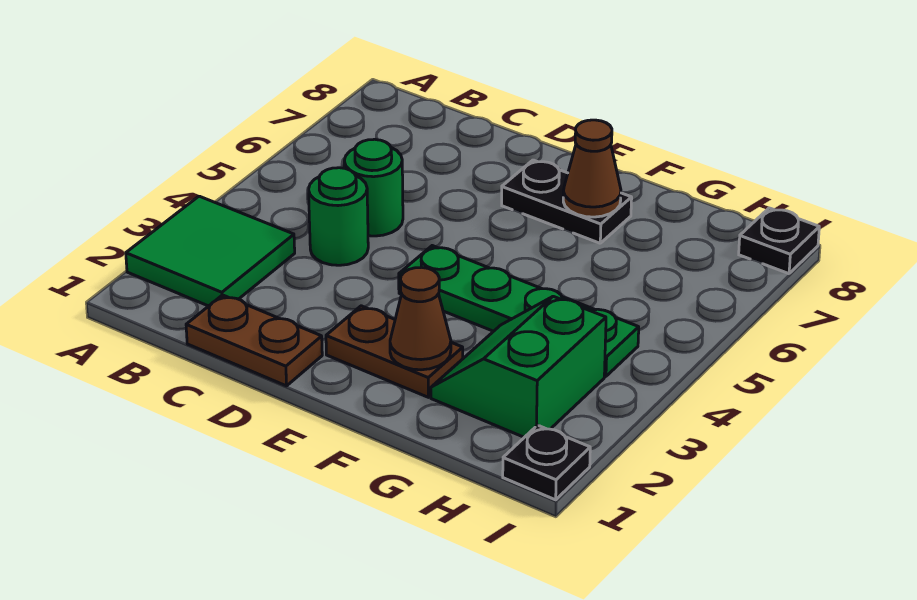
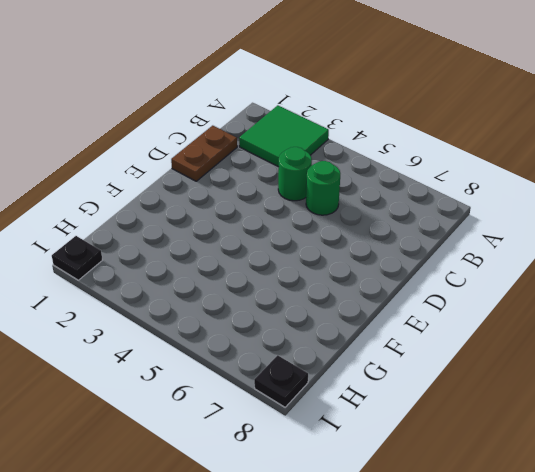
none -> brown 1x2 plate [326,306,463,397]
none -> green 1x4 plate [399,246,639,376]
none -> black 1x2 plate [502,160,632,243]

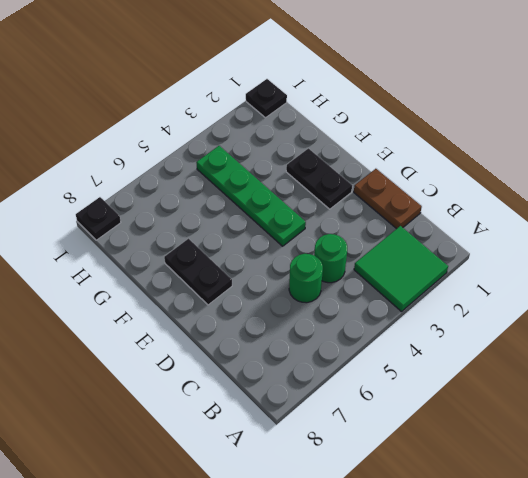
black 1x2 plate [286,148,352,209] -> brown 1x2 plate [326,306,463,397]
none -> green 2x2 slope [431,296,606,437]
none -> brown 1x1 cone [390,267,451,370]
none -> brown 1x1 cone [563,120,621,217]

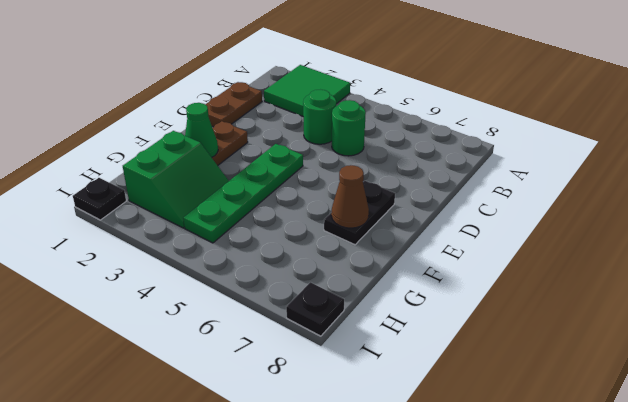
green 1x1 cone [185,103,218,157] -> brown 1x1 cone [390,267,451,370]
green 2x2 slope [123,131,229,228] -> green 2x2 slope turned to [431,296,606,437]

